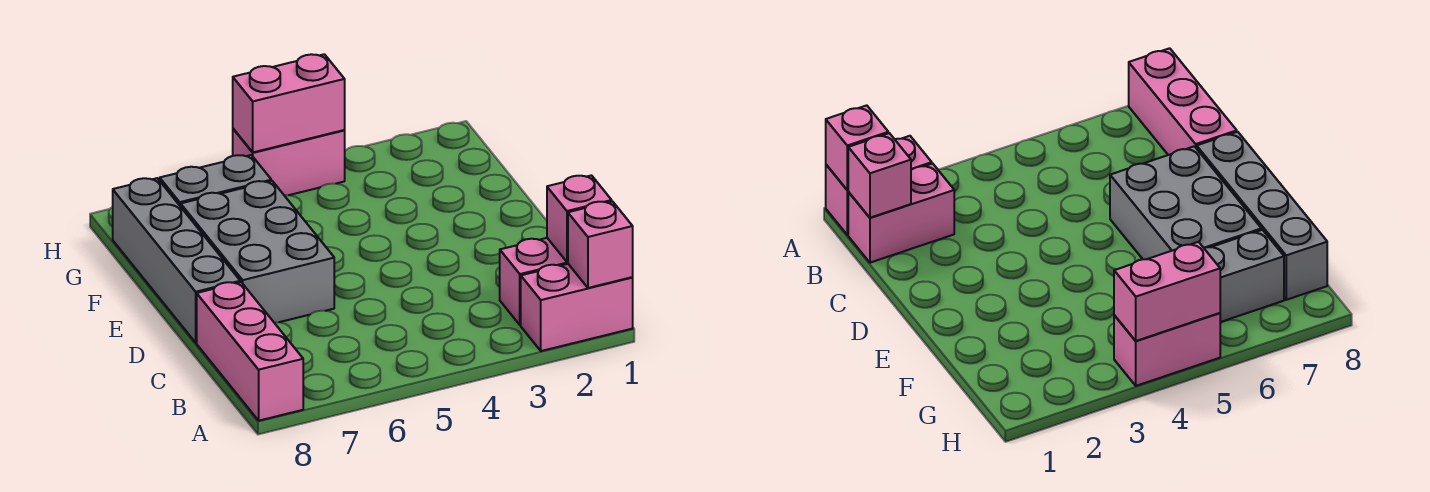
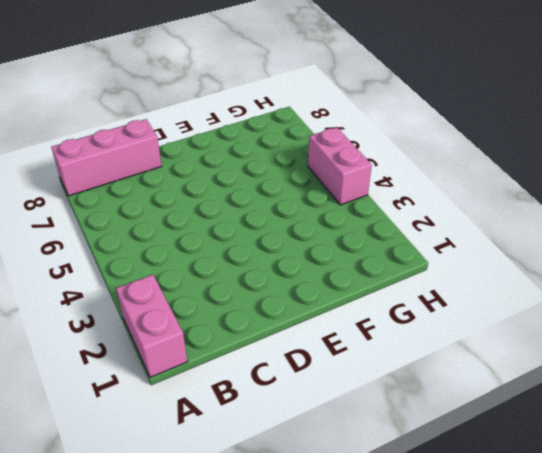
none -> pink 1x2 brick [500,238,568,325]
none -> grey 2x3 brick [181,181,334,322]

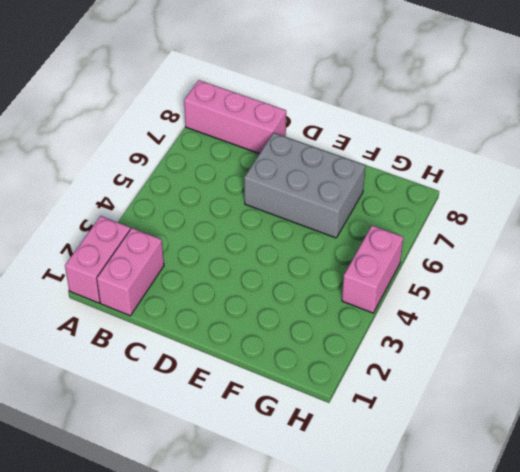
none -> grey 1x4 brick [113,178,240,343]
none -> grey 1x2 brick [160,155,271,207]

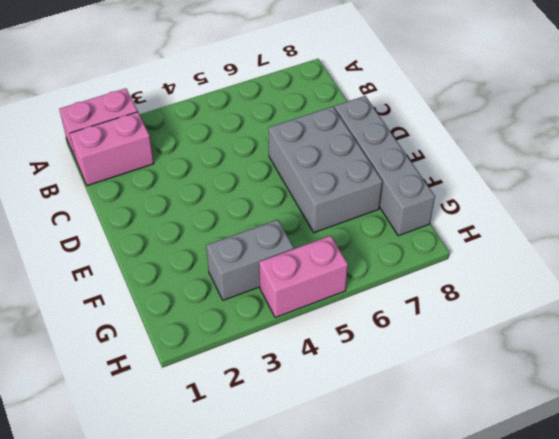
grey 1x2 brick [206,220,294,300] -> grey 1x2 brick moved to [160,155,271,207]
none -> pink 1x3 brick [197,282,303,421]
none -> pink 1x1 brick [568,201,633,288]

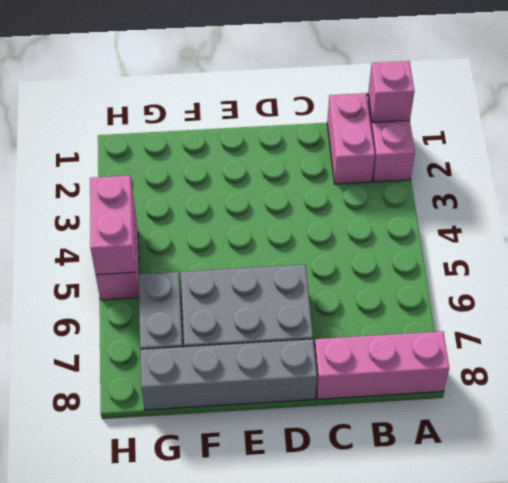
none -> pink 1x1 brick [547,175,612,262]

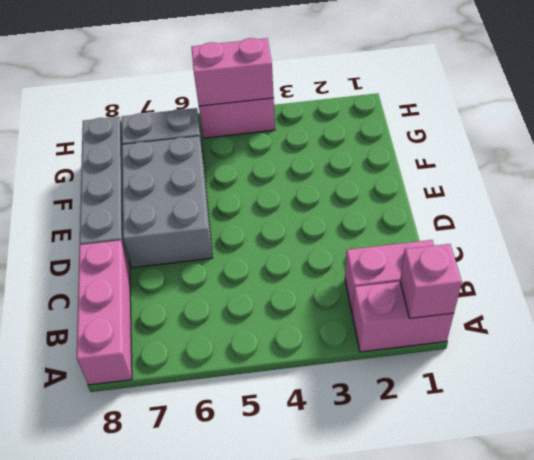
none -> pink 1x1 brick [547,175,612,262]

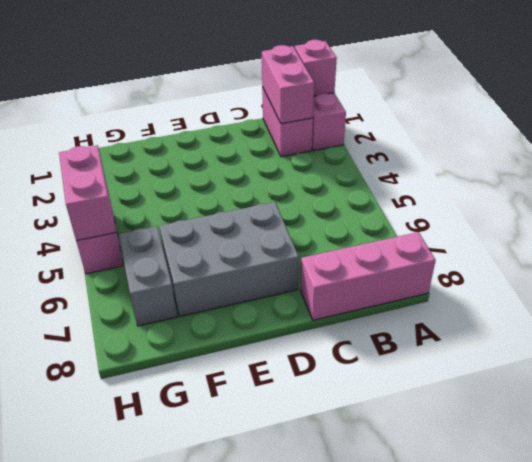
pink 1x2 brick [262,45,314,124] -> pink 1x1 brick [547,175,612,262]
none -> grey 1x4 brick [113,178,240,343]

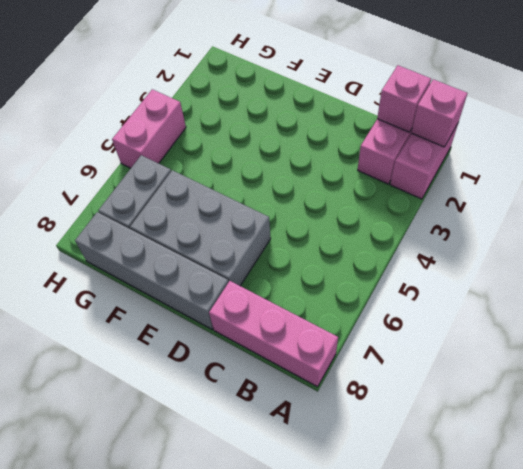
none -> pink 1x2 brick [233,54,345,152]

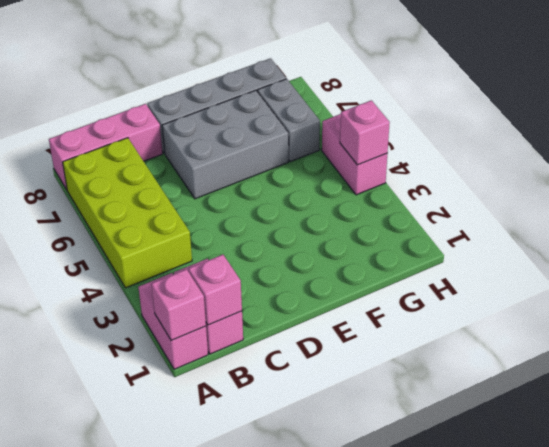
lime 2x4 brick [63,138,192,288] -> none
pink 1x1 brick [340,100,390,165] -> pink 1x2 brick [233,54,345,152]

